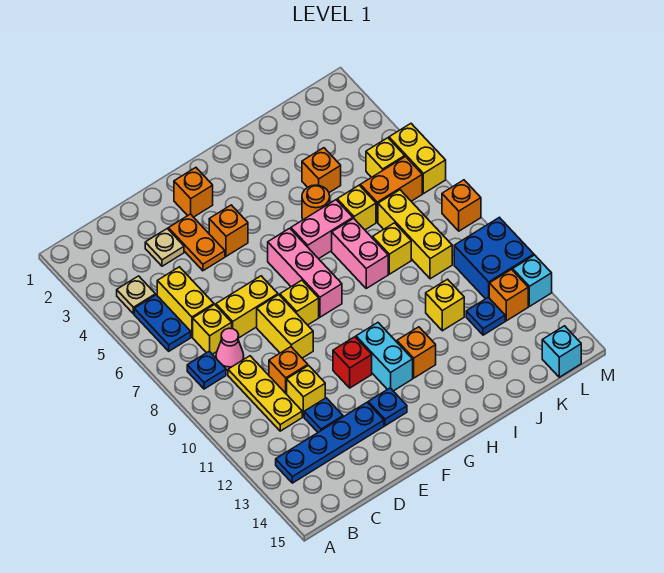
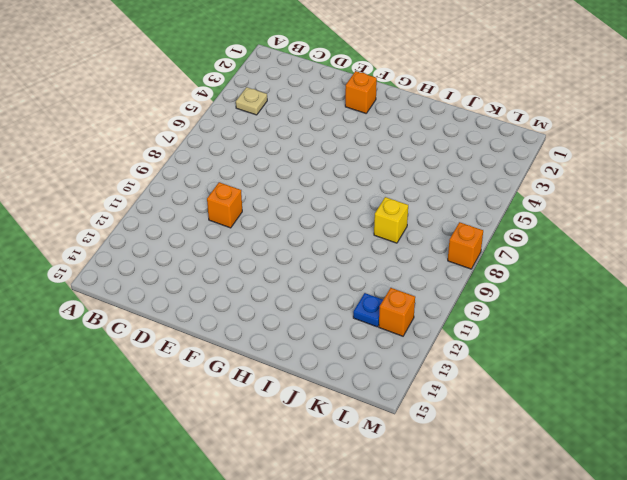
none -> blue 1x2 plate [134,295,191,351]
none -> blue 1x1 plate [187,351,226,389]
none -> blue 1x4 plate [276,403,384,483]
none -> yellow 1x2 brick [157,267,214,337]

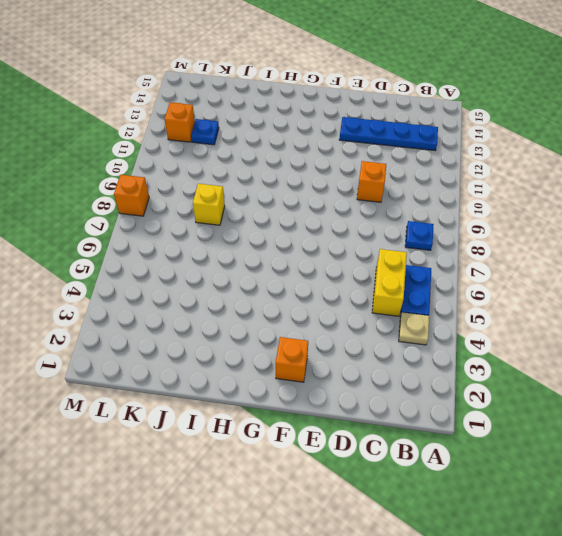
none -> yellow 1x1 brick [193,305,232,354]
none -> pink 1x1 cone [216,328,244,370]
none -> yellow 1x3 plate [228,356,302,431]
none -> tan 1x1 plate [145,229,184,266]

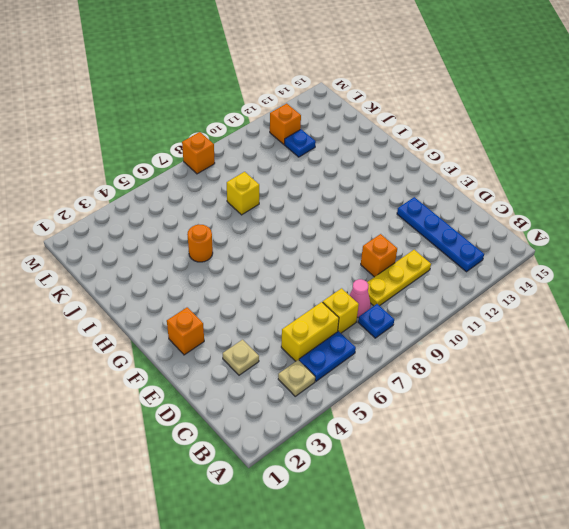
none -> yellow 1x2 brick [216,276,278,338]
none -> yellow 1x1 brick [287,366,325,417]
none -> blue 1x1 plate [304,398,343,432]
none -> orange 1x2 plate [168,214,225,271]

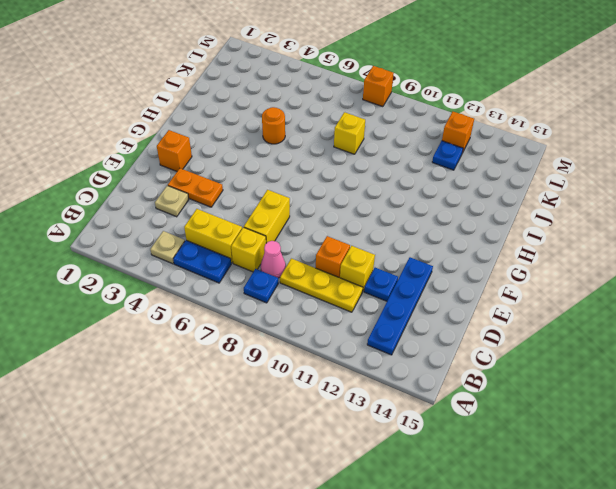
none -> yellow 1x2 brick [257,295,313,358]
none -> orange 1x1 brick [209,205,248,256]
none -> yellow 1x1 brick [280,280,319,325]
none -> red 1x1 brick [333,337,372,388]

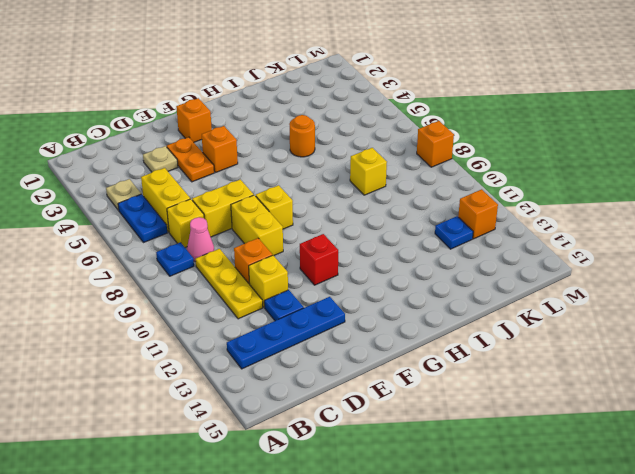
none -> blue 1x1 plate [368,388,407,426]
none -> pink 1x3 brick [268,228,342,317]
none -> cyan 1x2 brick [356,323,413,391]
none -> pink 1x2 brick [291,200,353,259]

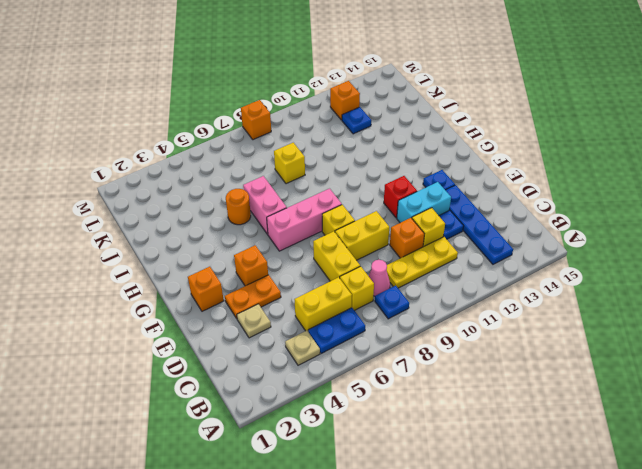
cyan 1x2 brick [397,182,451,223] -> cyan 1x2 brick moved to [356,323,413,391]
none -> orange 1x1 brick [397,327,436,378]
none -> pink 1x2 brick [332,218,388,288]
none -> orange 1x1 brick [302,148,341,193]
none -> yellow 1x1 brick [337,185,376,230]

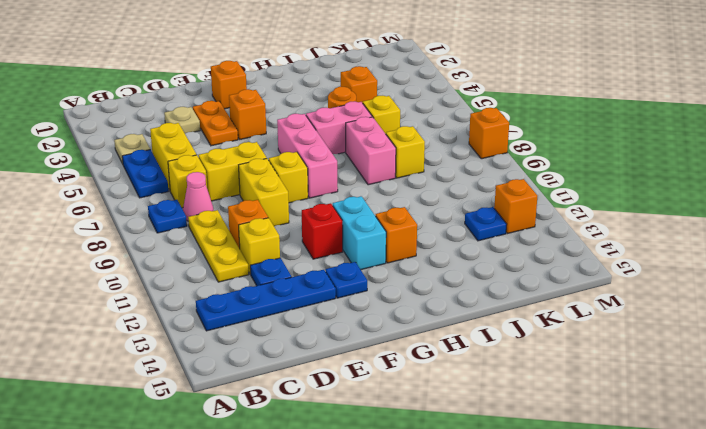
none -> yellow 1x1 brick [426,279,464,331]
none -> orange 1x2 brick [360,157,422,222]
none -> yellow 1x3 brick [378,190,452,279]
none -> yellow 1x1 brick [366,138,405,177]

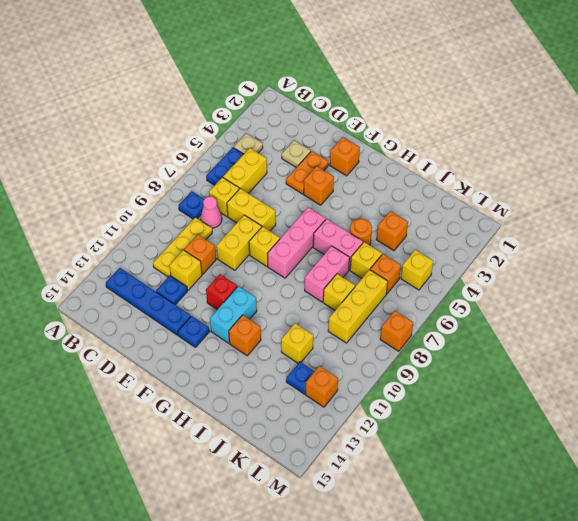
orange 1x1 brick [370,254,401,294] -> orange 1x2 brick [360,157,422,222]
none -> blue 2x2 brick [454,217,534,299]
none -> cyan 1x1 brick [542,326,581,377]
none -> yellow 1x2 brick [389,124,446,194]
none -> cyan 1x1 brick [513,255,552,306]

